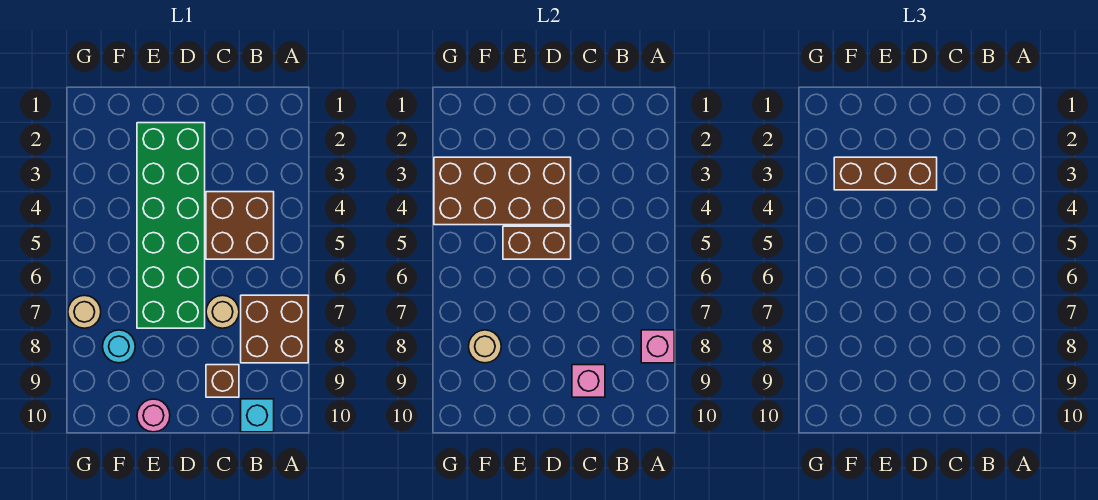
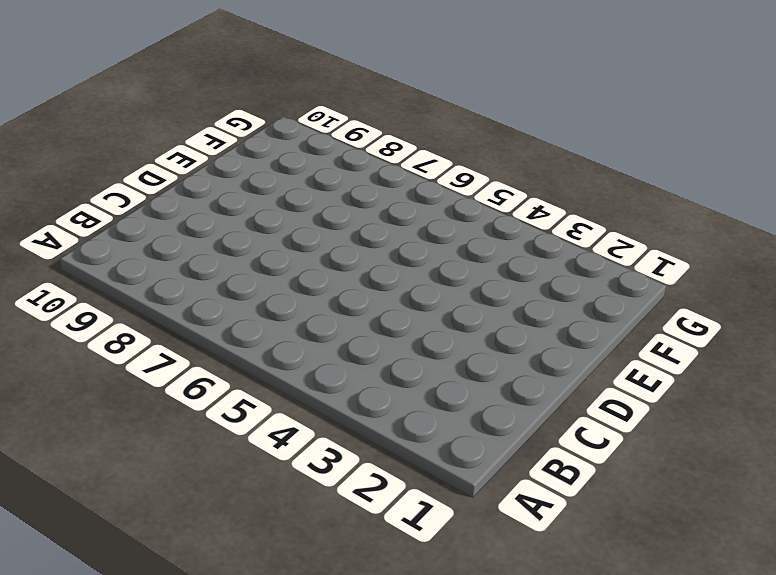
none -> brown 2x2 brick [241,295,308,363]
none -> brown 2x2 brick [206,192,274,259]
none -> cyan 1x1 brick [241,399,274,432]

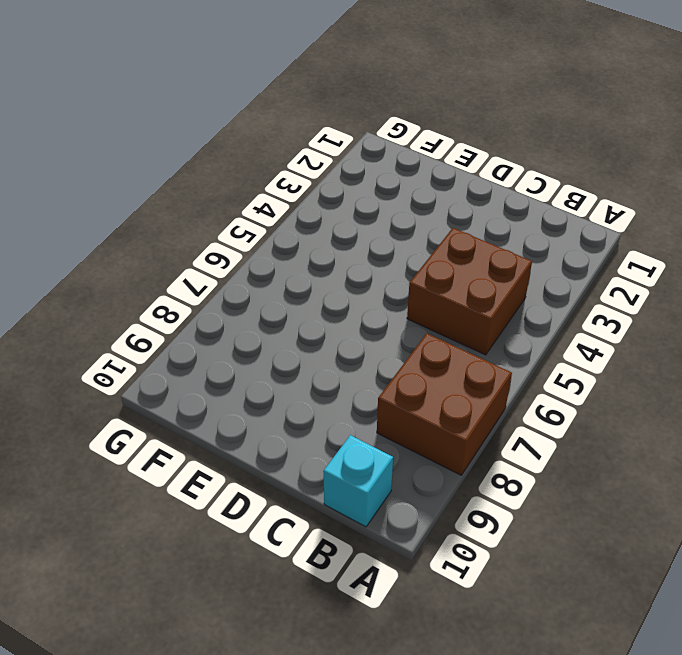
none -> tan 1x1 round brick [206,295,239,328]
none -> brown 1x1 brick [206,365,239,397]
none -> green 2x6 brick [137,123,205,328]

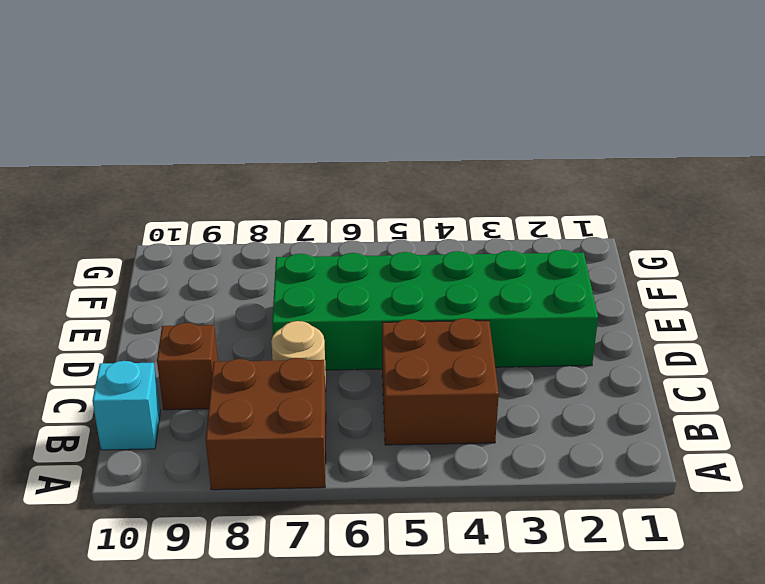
none -> pink 1x1 round brick [137,399,170,432]
none -> cyan 1x1 round brick [103,330,135,363]
none -> tan 1x1 round brick [68,295,101,328]

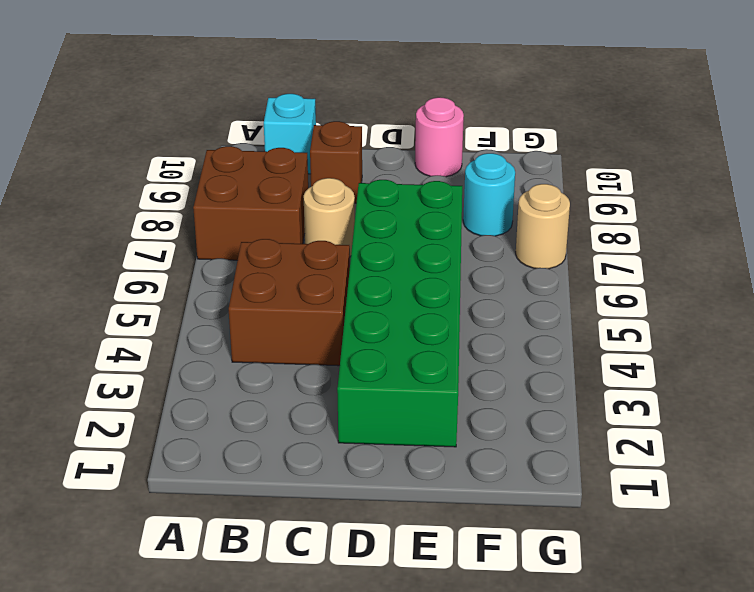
none -> pink 1x1 brick [641,330,674,363]
none -> pink 1x1 brick [572,365,605,397]
none -> brown 2x4 brick [434,157,571,225]

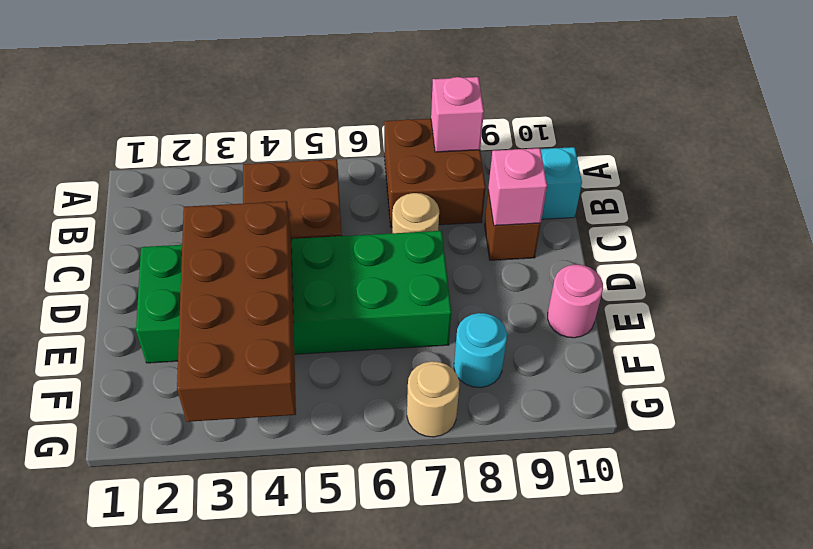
none -> brown 1x2 brick [503,226,571,259]
none -> tan 1x1 round brick [469,330,501,363]
none -> brown 1x3 brick [834,157,937,190]

